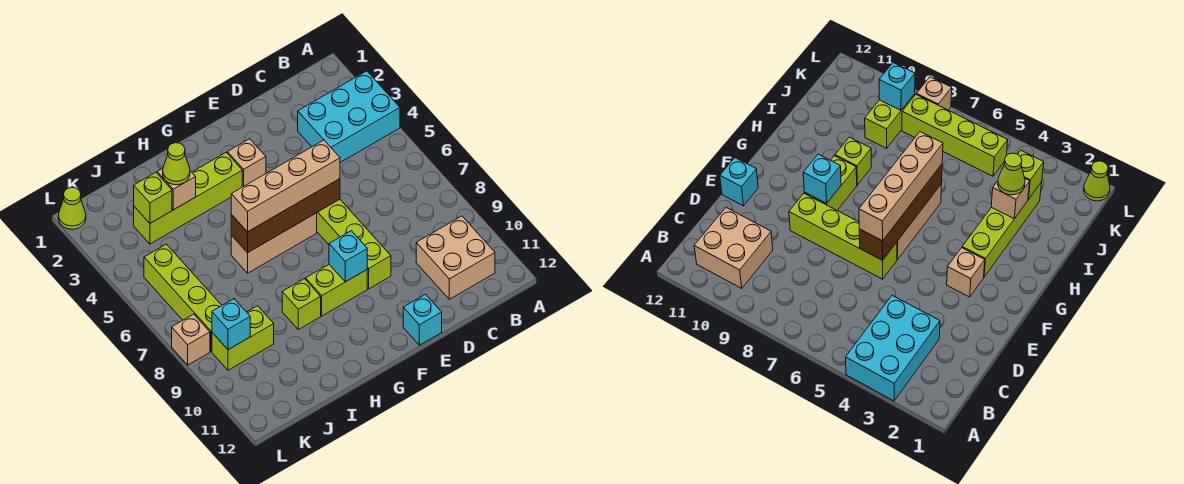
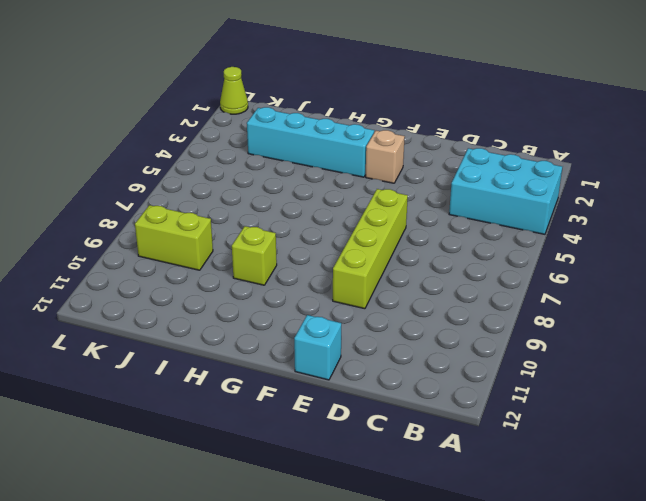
cyan 1x4 brick [247,107,374,177] -> lime 1x4 brick [134,152,242,244]
none -> tan 2x2 brick [416,216,495,299]
none -> tan 1x3 brick [231,213,317,273]
none -> lime 1x2 brick [306,265,367,316]

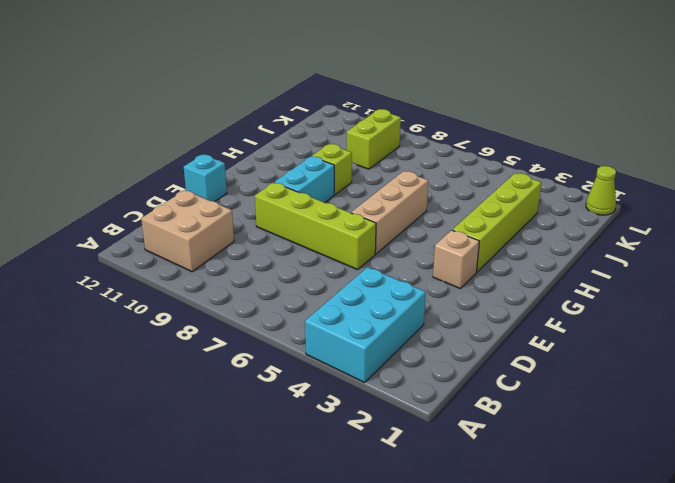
cyan 1x2 brick [275,156,334,202] -> lime 1x2 brick [306,265,367,316]
none -> lime 1x4 brick [144,244,222,352]
none -> tan 1x1 brick [172,314,210,365]
none -> brown 1x4 brick [231,179,340,253]

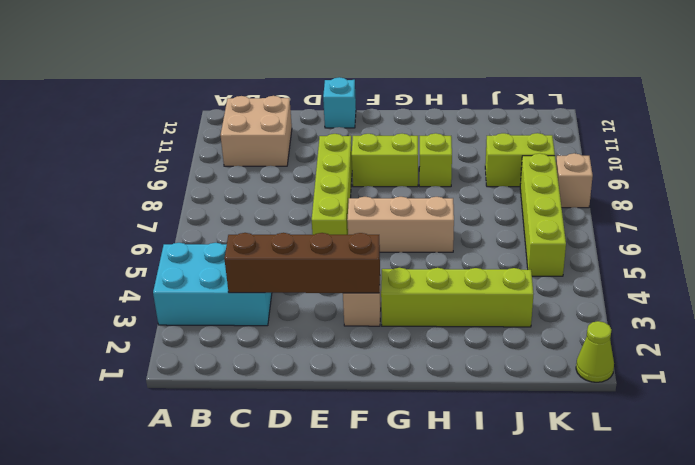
brown 1x4 brick [224,233,380,293] -> brown 1x4 brick moved to [231,179,340,253]
none -> cyan 1x1 brick [329,231,367,282]
none -> tan 1x1 brick [157,168,196,210]
none -> lime 1x1 brick [134,173,172,223]

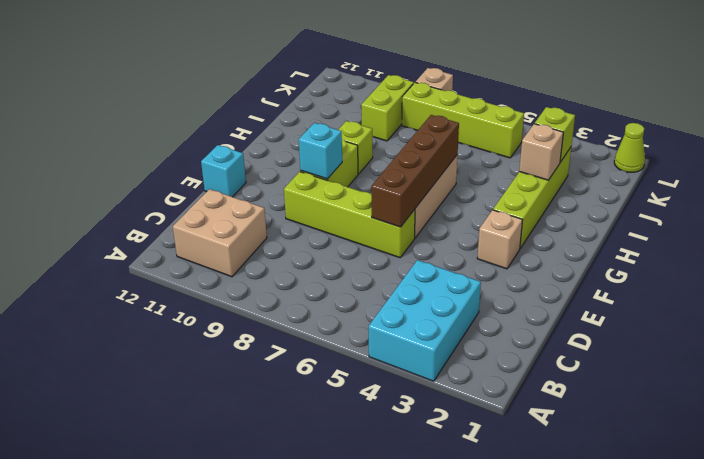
none -> cyan 1x1 brick [212,299,250,350]
none -> tan 1x4 brick [231,140,340,232]
none -> lime 1x1 cone [163,143,190,185]

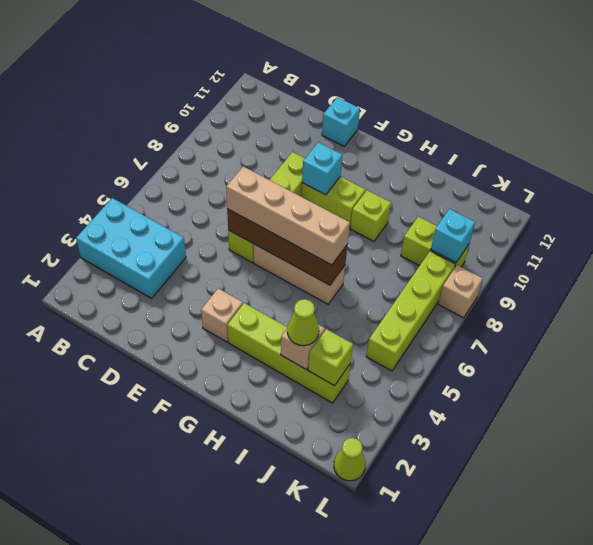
none -> tan 2x2 brick [416,216,495,299]

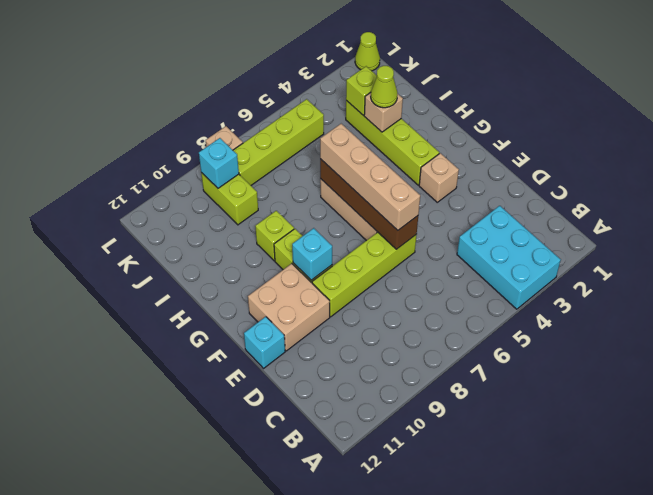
tan 2x2 brick [248,264,330,351] -> tan 2x2 brick moved to [416,216,495,299]

